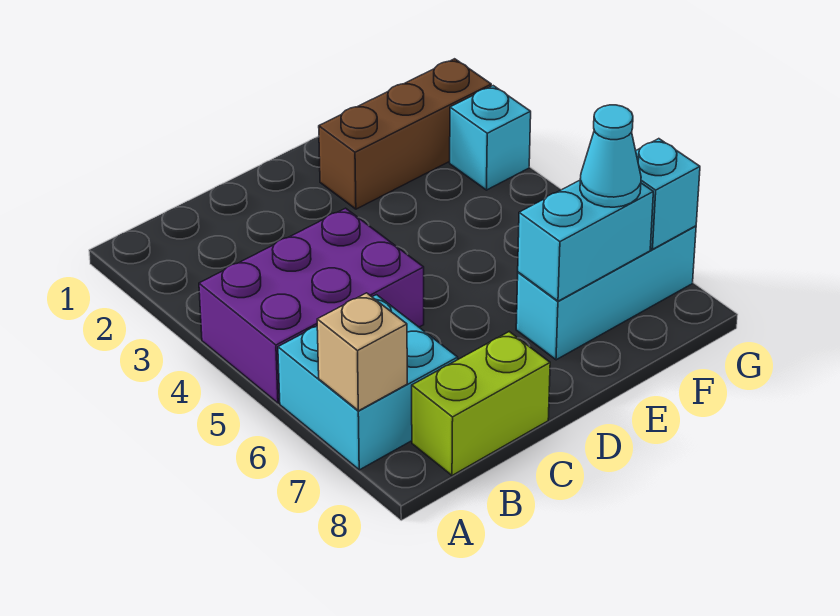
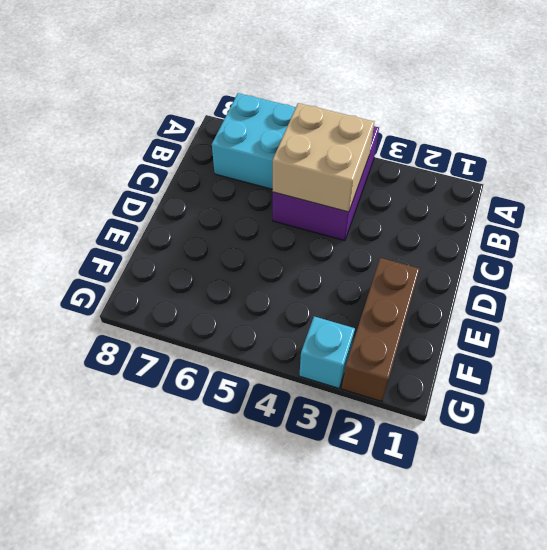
tan 2x2 brick [273,103,374,212] -> none
none -> lime 1x2 brick [412,332,550,475]
none -> cyan 1x3 brick [516,226,696,360]

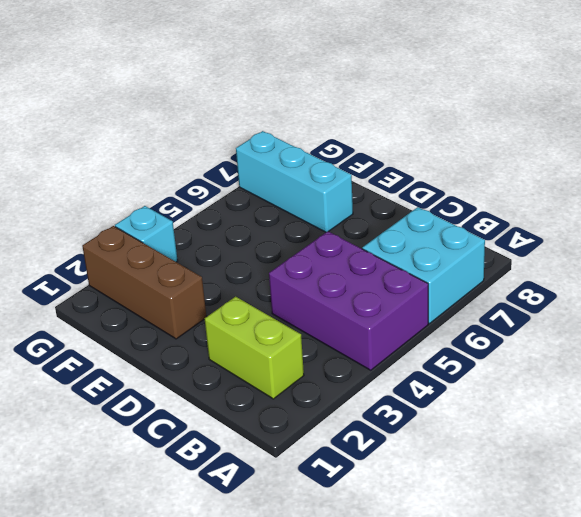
lime 1x2 brick [205,297,304,399] -> lime 1x2 brick moved to [412,332,550,475]
none -> tan 1x1 brick [317,293,407,411]
none -> cyan 1x2 brick [518,180,653,301]

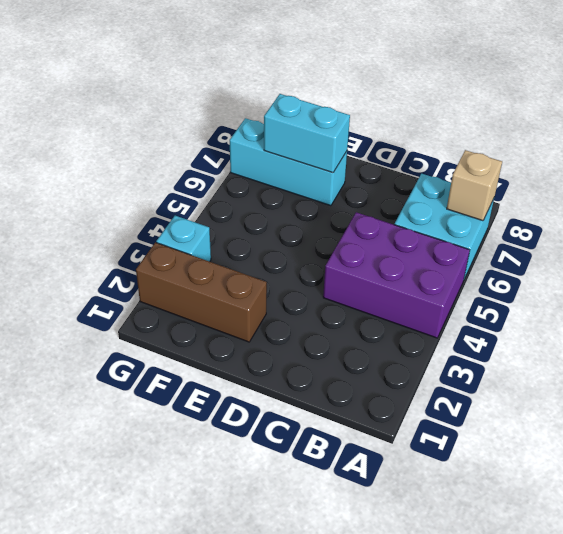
none -> lime 1x2 brick [412,332,550,475]
none -> cyan 1x1 brick [636,139,700,249]

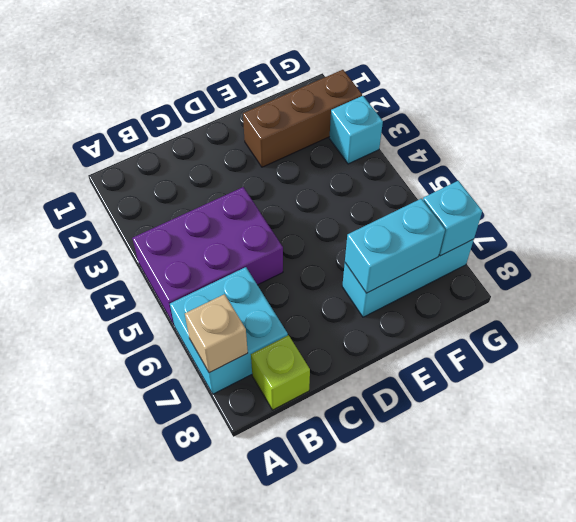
lime 1x1 brick [251,335,310,410] -> lime 1x2 brick [412,332,550,475]
none -> cyan 1x1 cone [580,105,641,207]

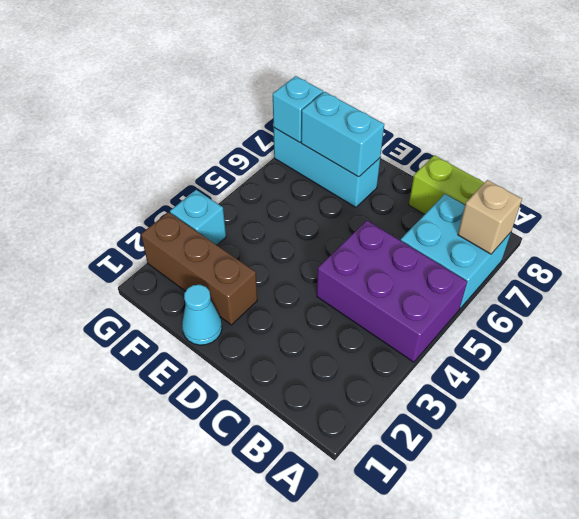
cyan 1x1 cone [182,285,222,345] -> cyan 1x1 cone moved to [580,105,641,207]

